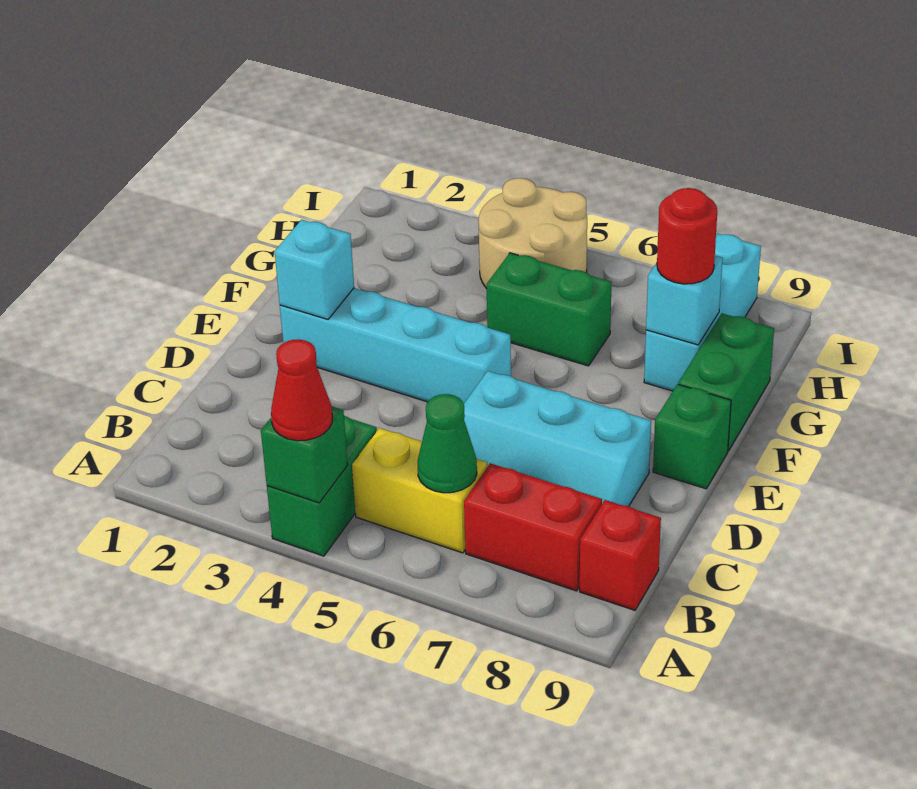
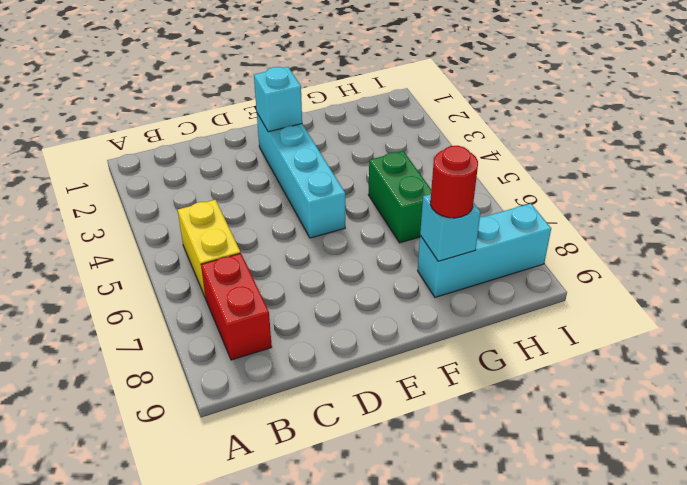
none -> green 1x2 brick [267,416,377,556]
none -> red 1x1 brick [580,500,661,610]
none -> cyan 2x3 slope [464,371,651,506]

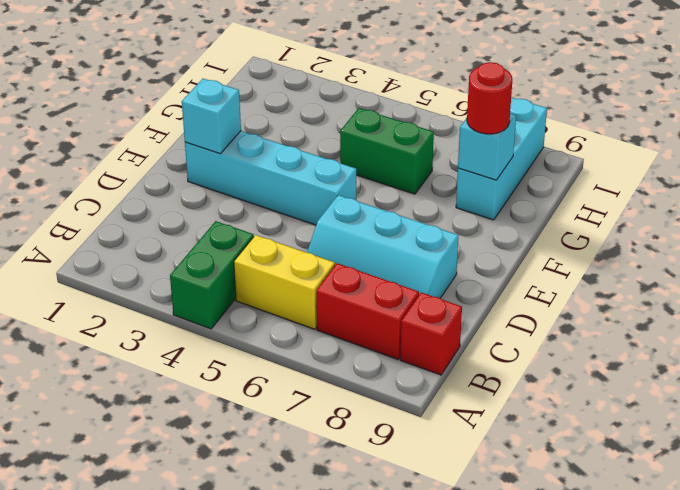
none -> green 1x1 brick [653,384,731,489]
none -> green 1x2 brick [678,313,774,451]
none -> tan 2x2 round brick [478,178,587,289]

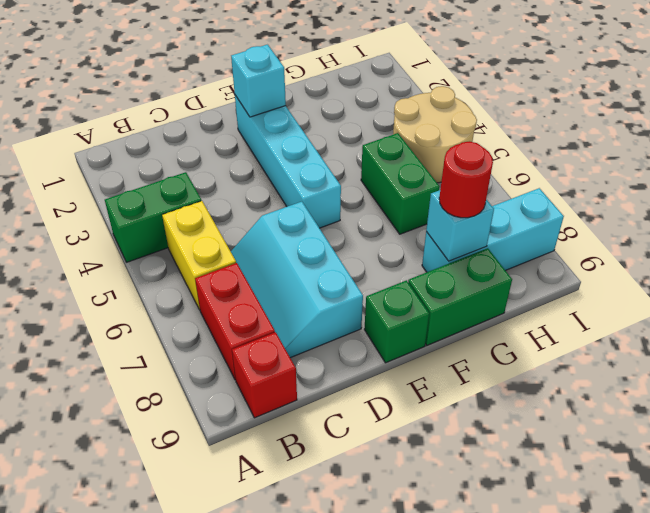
none -> green 1x1 brick [261,407,348,503]
none -> green 1x1 cone [418,394,477,493]
none -> red 1x1 cone [271,339,332,441]

